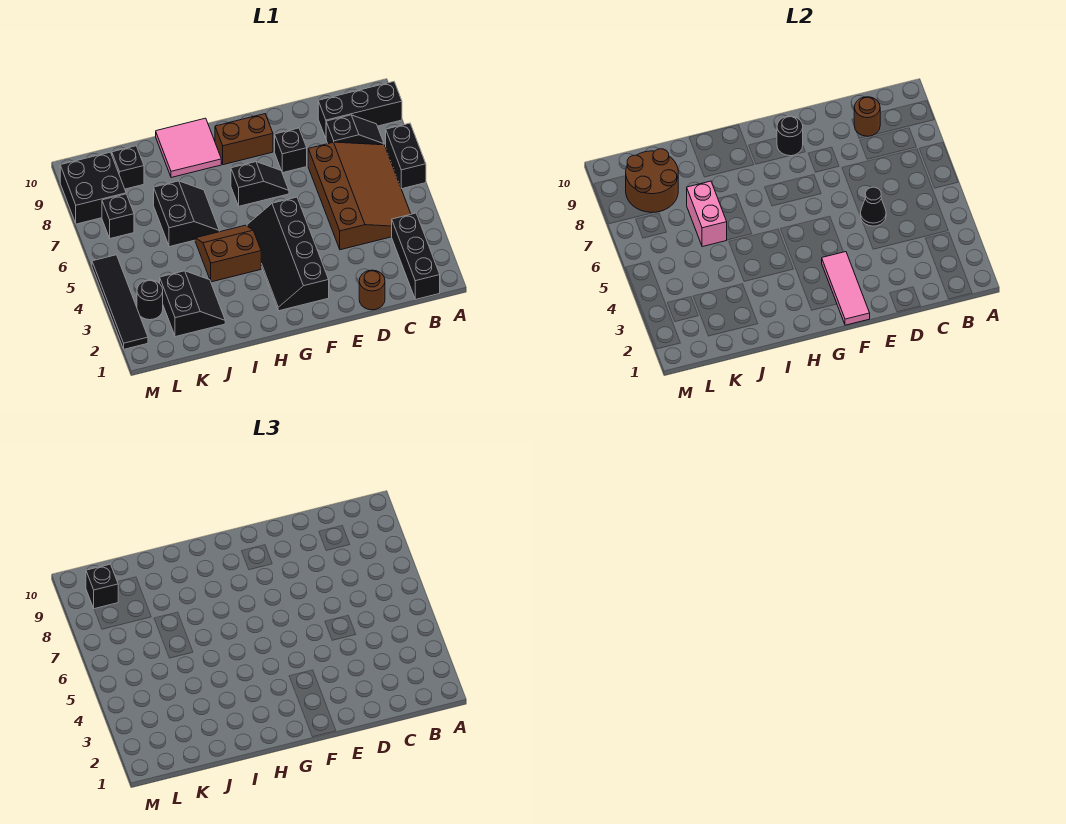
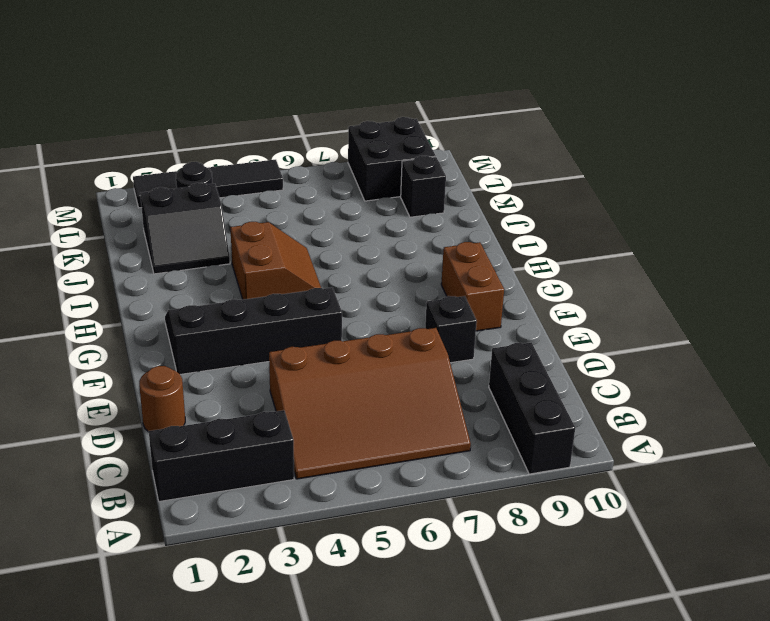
none -> black 1x2 brick [386,123,426,189]
none -> black 1x2 slope [326,115,384,145]
none -> black 1x2 slope [231,162,289,206]

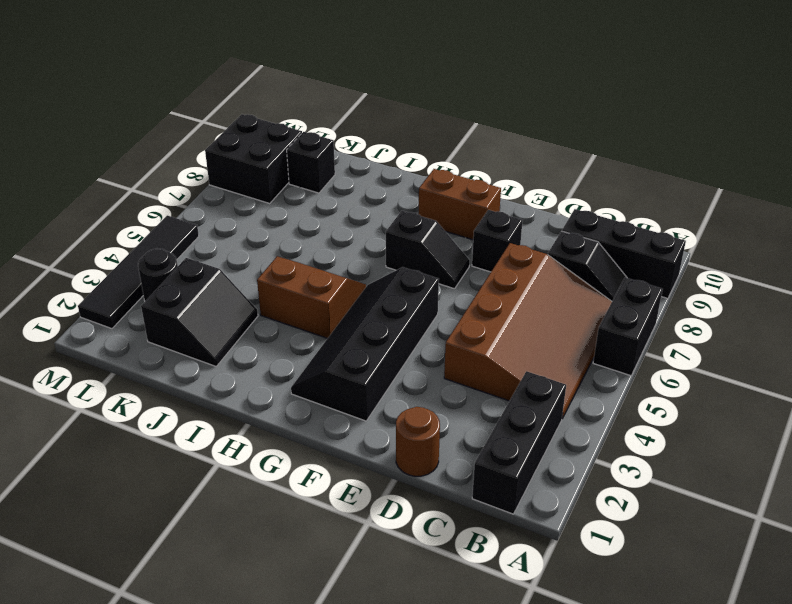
none -> pink 2x2 tile [156,118,221,178]
none -> black 2x2 slope [154,181,219,247]
none -> black 1x1 brick [102,194,134,238]

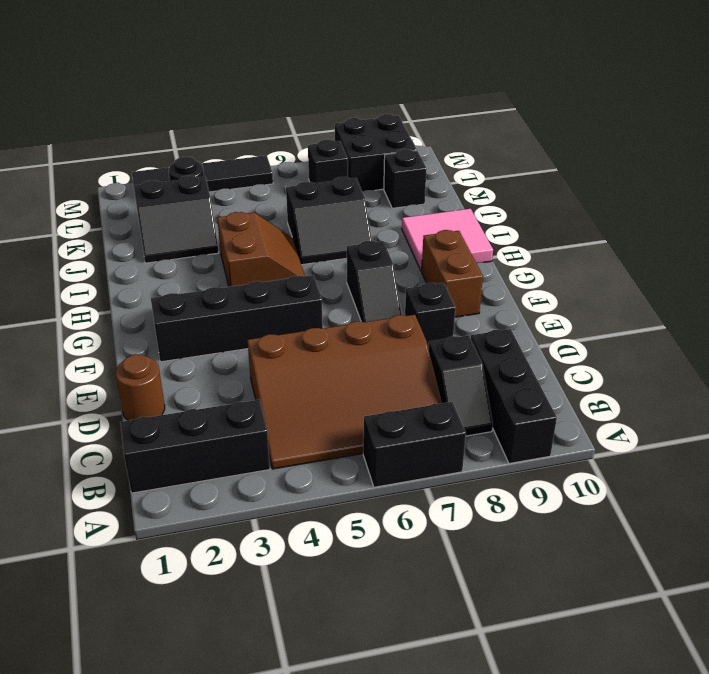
none -> brown 1x1 round brick [854,97,880,136]
none -> black 1x1 cone [860,187,886,226]
none -> pink 1x3 tile [822,252,870,325]

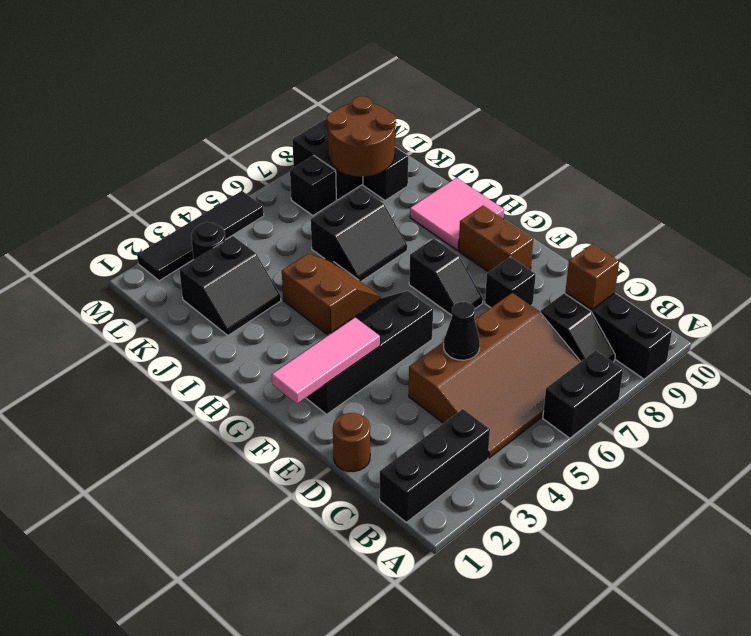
brown 1x1 brick [566,244,619,310] -> brown 1x1 round brick [854,97,880,136]
none -> black 1x1 round brick [777,116,803,156]
none -> pink 1x2 brick [687,181,727,247]
none -> black 1x1 brick [86,564,118,609]

